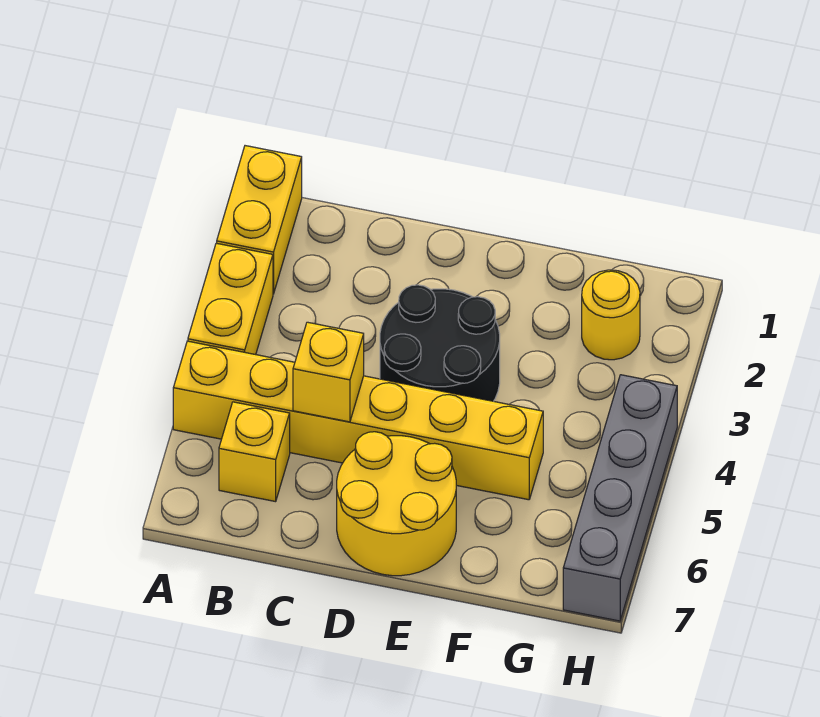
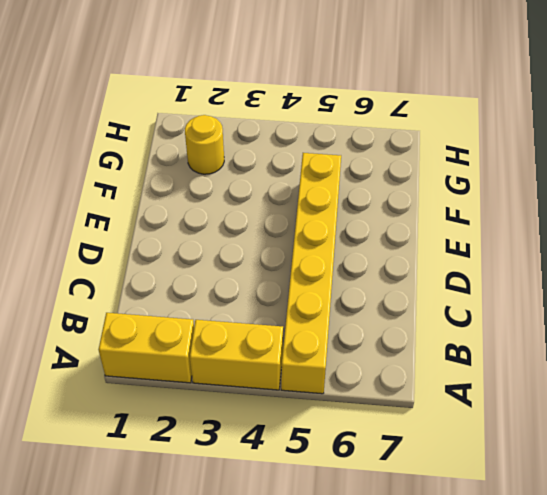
none -> yellow 1x1 brick [219,402,290,502]
none -> black 2x2 round brick [380,285,500,401]

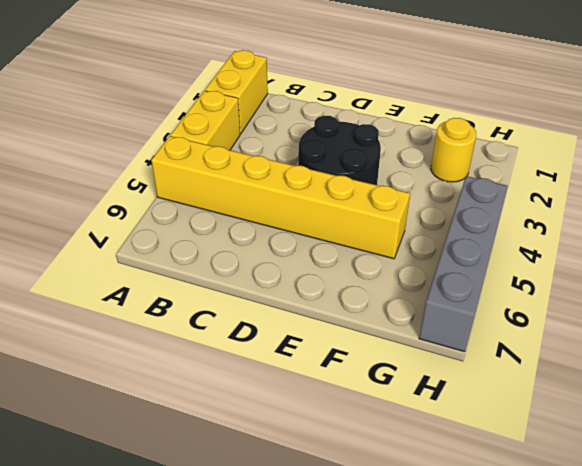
none -> yellow 1x1 brick [219,402,290,502]
none -> yellow 2x2 round brick [337,432,456,576]

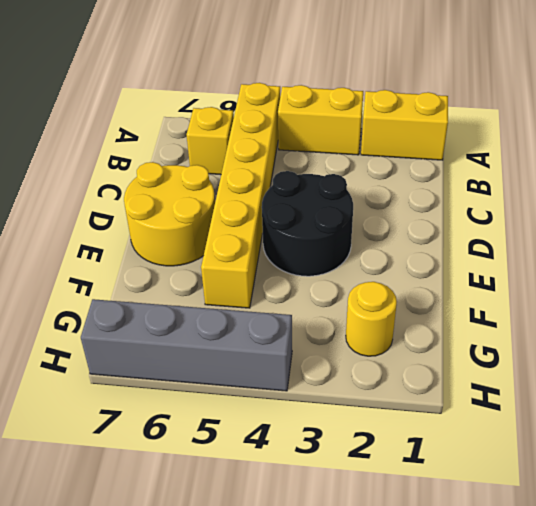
none -> yellow 1x1 brick [293,322,364,422]

